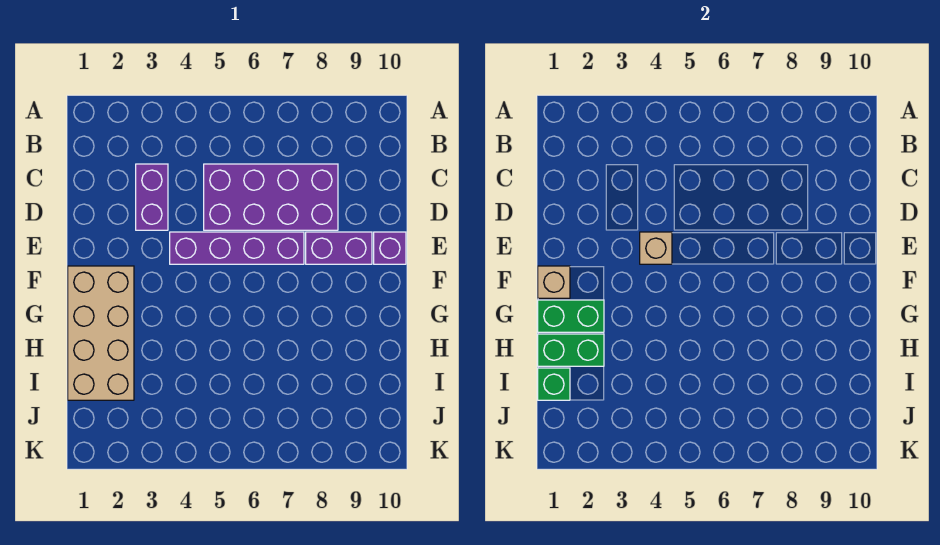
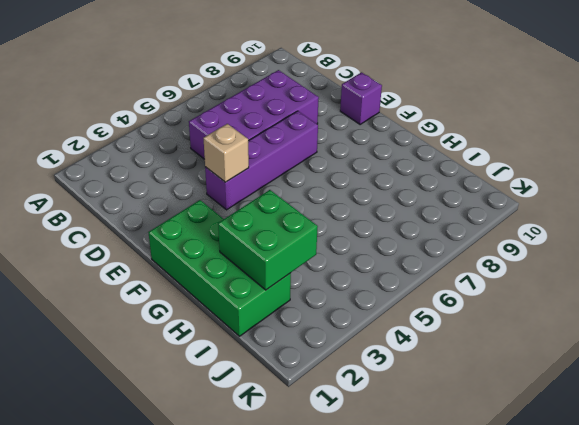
green 2x4 brick [148,200,291,336] -> tan 2x4 brick [68,266,134,400]
green 2x2 brick [218,190,318,290] -> green 1x2 brick [538,334,604,366]
none -> purple 1x2 brick [136,164,168,230]
none -> purple 1x2 brick [306,232,372,264]

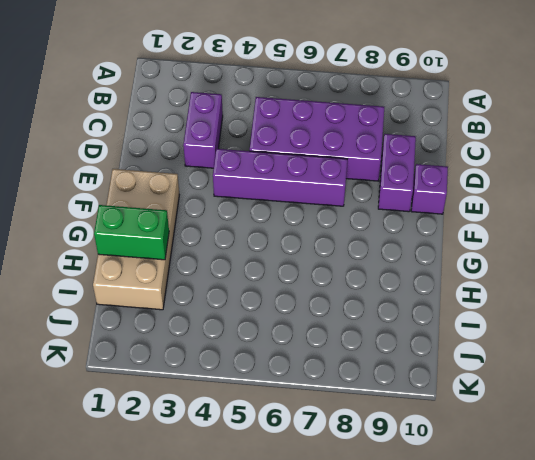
purple 1x2 brick [378,134,416,212] -> purple 1x2 brick turned to [306,232,372,264]
none -> tan 1x1 brick [640,232,672,264]
none -> tan 1x1 brick [538,266,570,298]

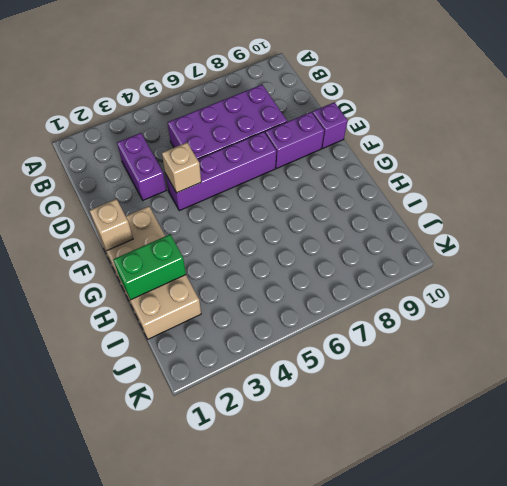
none -> green 1x2 brick [538,300,604,332]
none -> green 1x1 brick [538,368,570,400]

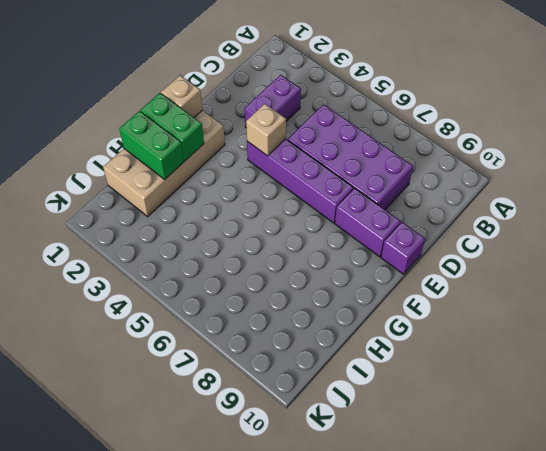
none -> green 1x1 brick [538,368,570,400]

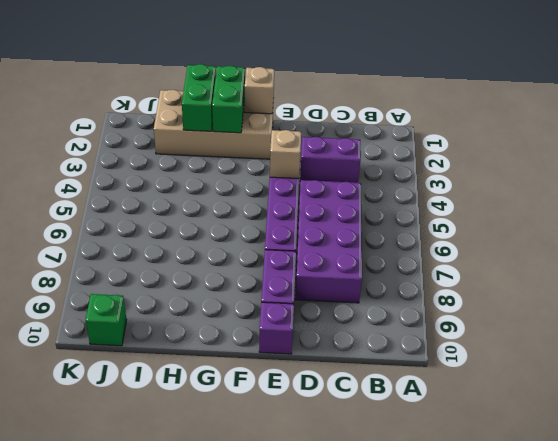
green 1x1 brick [85,294,127,346] -> green 1x1 brick moved to [538,368,570,400]

